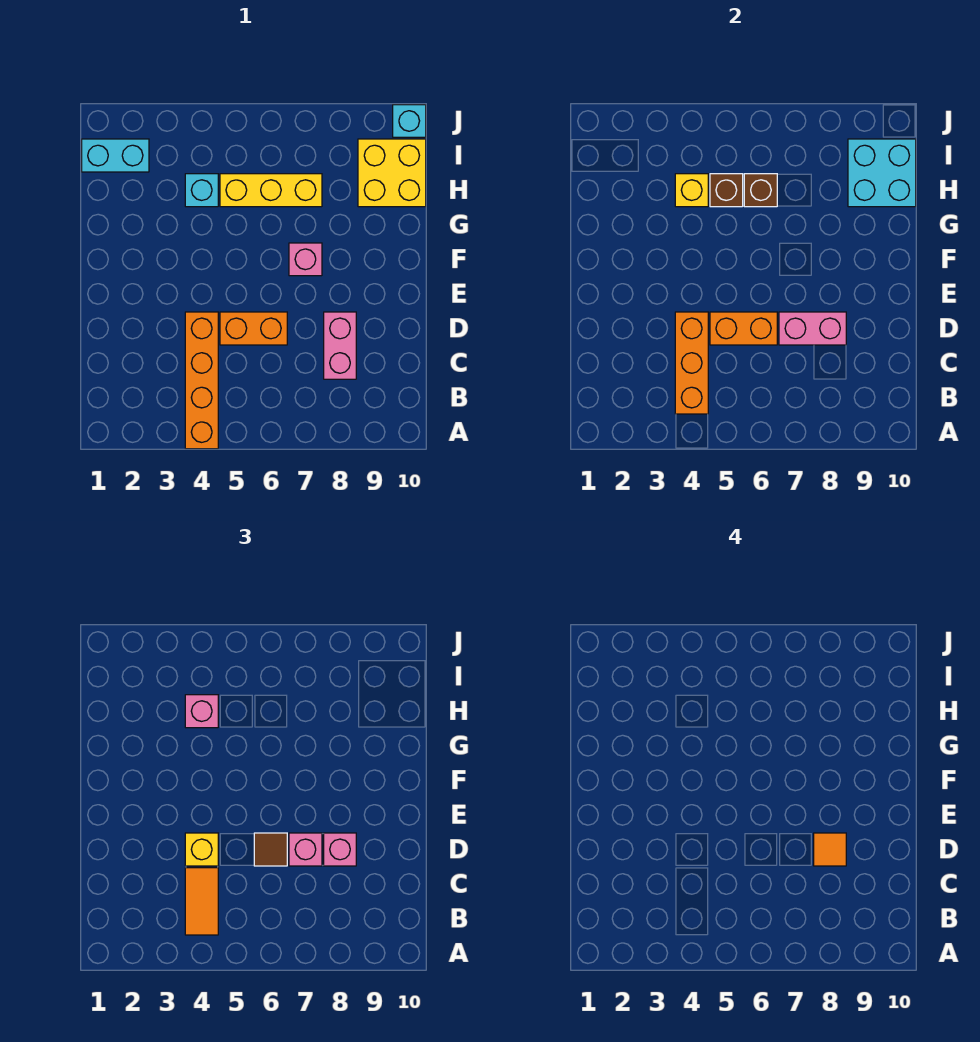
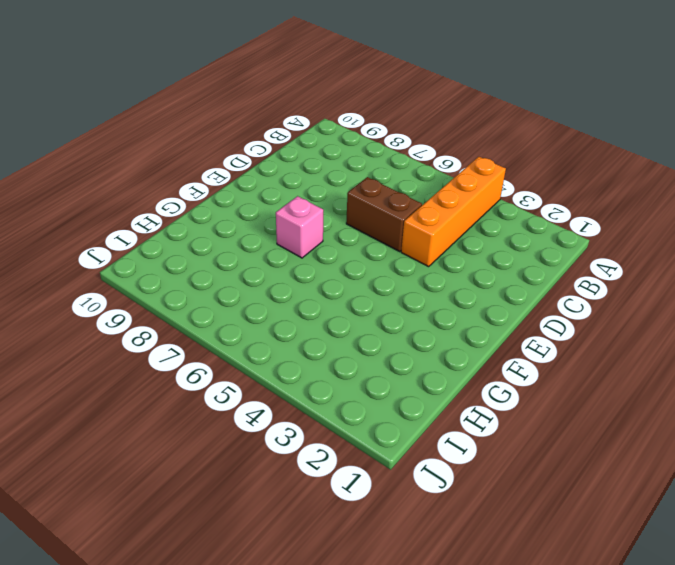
brown 1x2 brick [346,177,422,252] -> orange 1x2 brick [220,312,287,345]
none -> pink 1x2 brick [324,312,356,379]
none -> cyan 1x1 brick [185,174,218,207]
none -> yellow 1x3 brick [220,174,322,207]

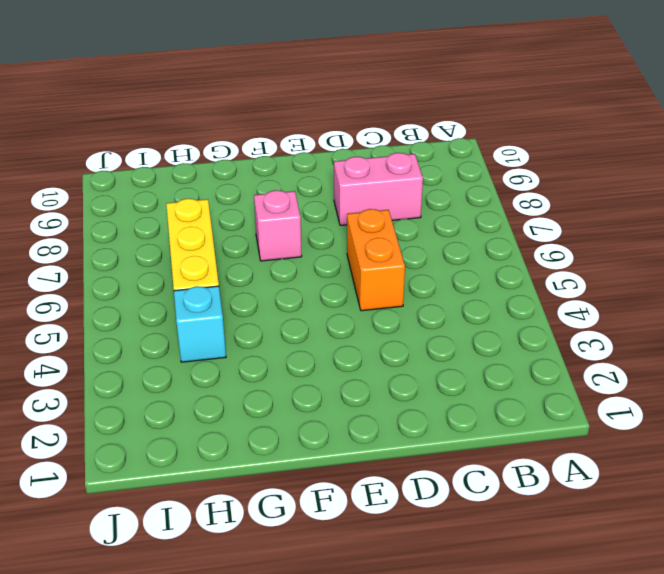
none -> orange 1x4 brick [185,312,218,449]
none -> yellow 2x2 brick [358,139,426,207]
none -> cyan 1x2 brick [82,139,149,172]

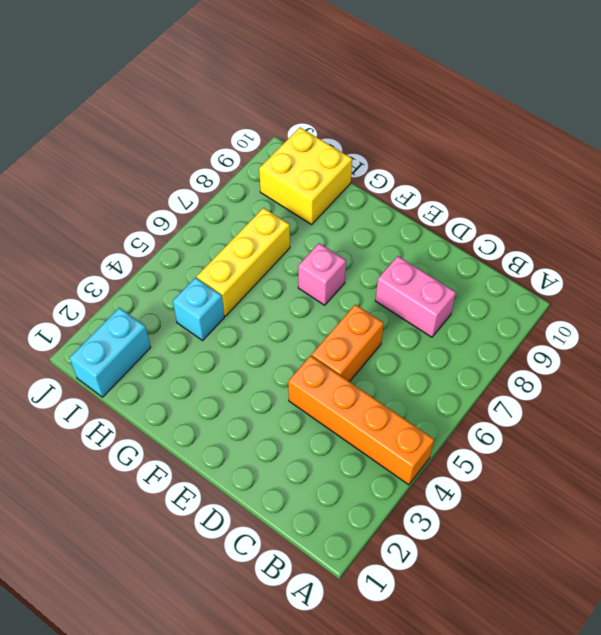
none -> cyan 1x1 brick [393,105,426,137]
none -> orange 1x3 brick [675,312,708,414]
none -> orange 1x2 brick [710,312,777,345]

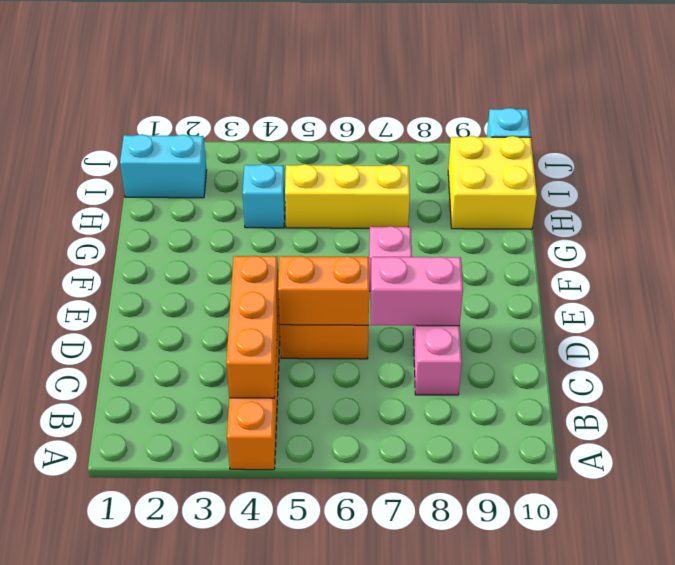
none -> yellow 1x1 brick [675,174,708,207]
none -> brown 1x1 brick [710,174,743,207]
none -> brown 1x1 brick [744,174,777,207]

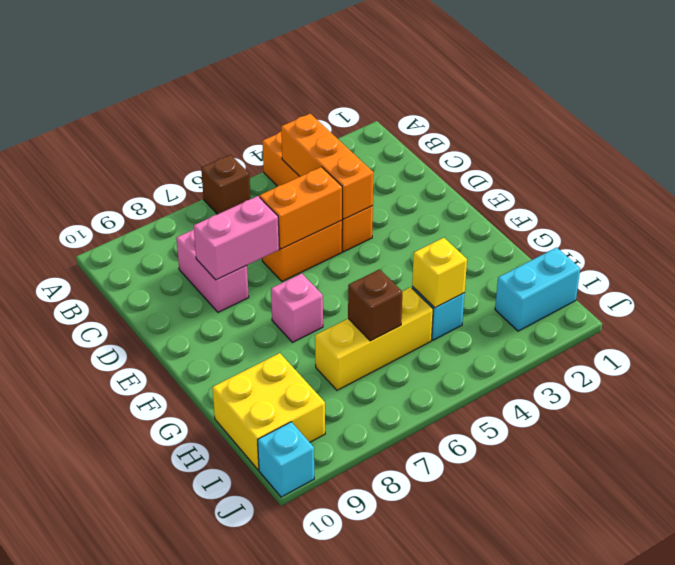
brown 1x1 brick [201,155,250,214] -> brown 1x1 brick moved to [710,174,743,207]
none -> cyan 2x2 brick [848,139,916,207]
none -> orange 1x2 tile [185,868,218,935]
none -> yellow 1x1 brick [185,833,218,866]

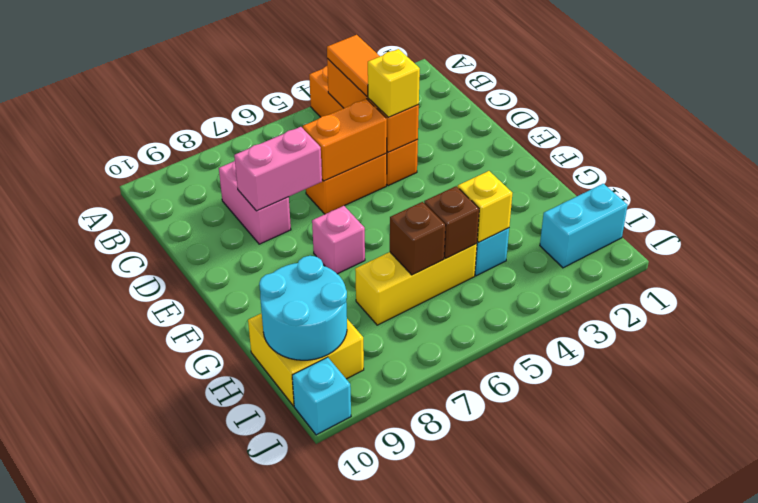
cyan 2x2 round brick [259,256,347,360] -> cyan 2x2 brick [848,139,916,207]
none -> brown 1x1 tile [254,833,287,866]
none -> pink 1x1 brick [289,833,322,866]
none -> pink 1x1 brick [324,833,356,866]

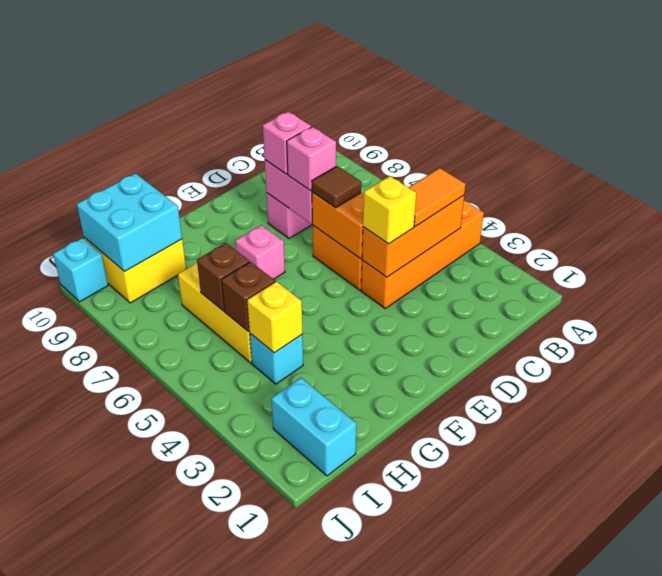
none -> pink 1x1 brick [185,695,218,728]
none -> orange 1x1 tile [814,833,846,866]

